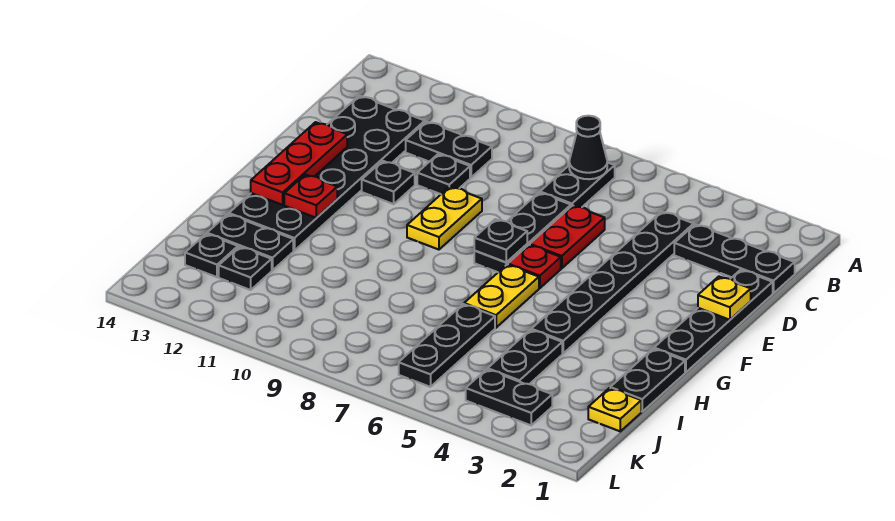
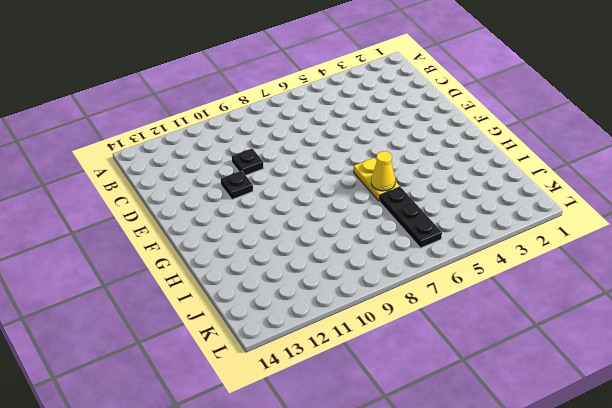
yellow 1x1 cone [371,151,395,191] -> none
none -> black 1x2 plate [540,162,615,207]
none -> black 1x3 plate [674,224,795,293]
none -> black 1x6 plate [531,211,694,353]

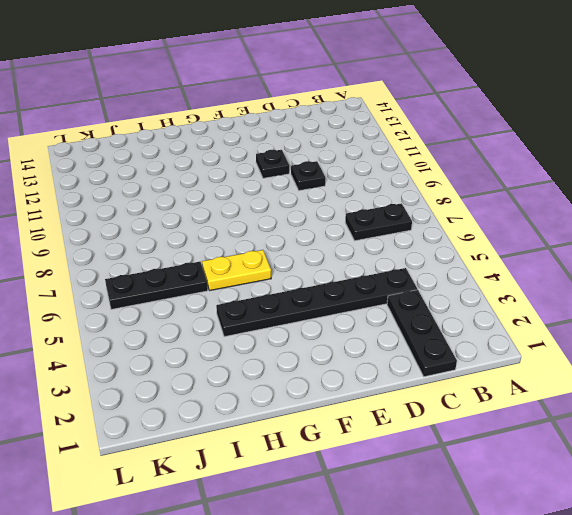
none -> black 1x2 plate [406,121,492,177]
none -> black 2x6 plate [229,96,425,251]
none -> black 1x4 plate [654,270,773,372]

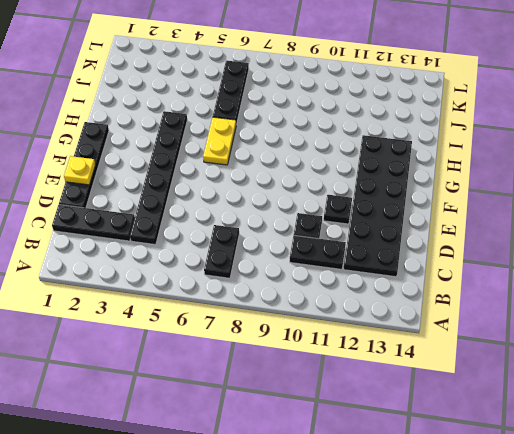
none -> red 1x2 plate [530,205,605,268]
none -> black 1x3 plate [474,193,571,272]
none -> yellow 1x2 plate [407,187,482,250]

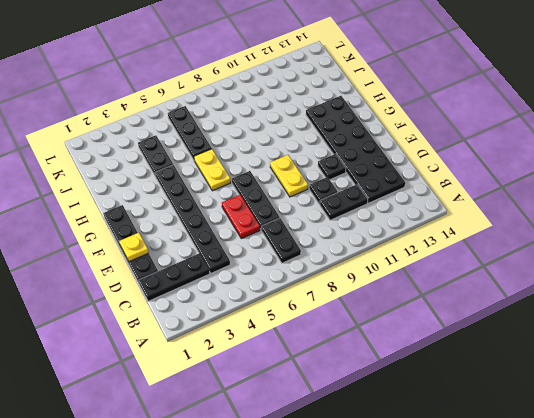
none -> red 1x1 plate [508,245,561,288]
none -> black 1x2 plate [610,349,685,412]
none -> black 1x2 plate [207,214,293,270]

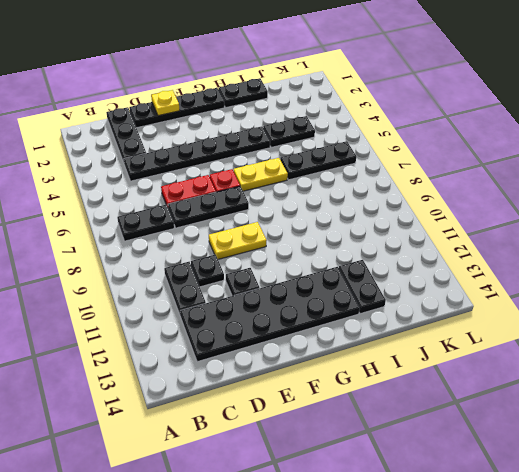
none -> yellow 1x1 plate [588,388,641,431]
none -> black 1x1 plate [219,247,272,290]
none -> black 1x1 plate [185,234,238,277]

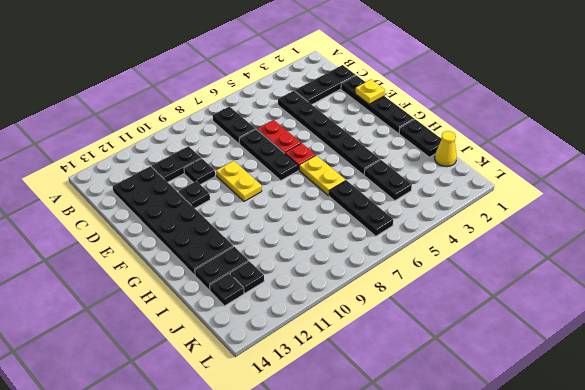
yellow 1x1 cone [435,131,457,167] -> yellow 1x1 plate [588,388,641,431]
none -> black 1x2 plate [466,369,552,425]
none -> black 1x1 cone [569,116,607,179]
none -> red 1x3 plate [251,122,347,205]

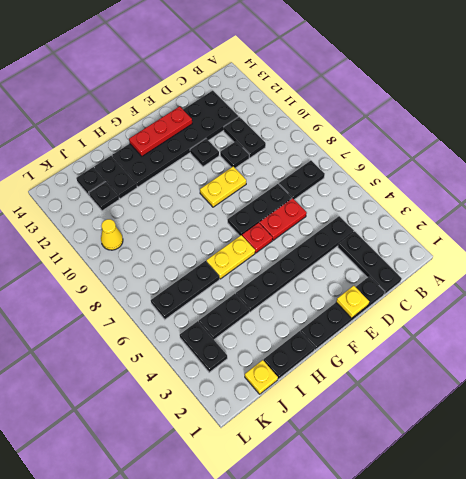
yellow 1x1 cone [101,219,123,250] -> none
none -> black 1x1 cone [569,116,607,179]
none -> black 1x1 plate [474,219,527,262]
none -> red 1x1 plate [284,174,337,218]

